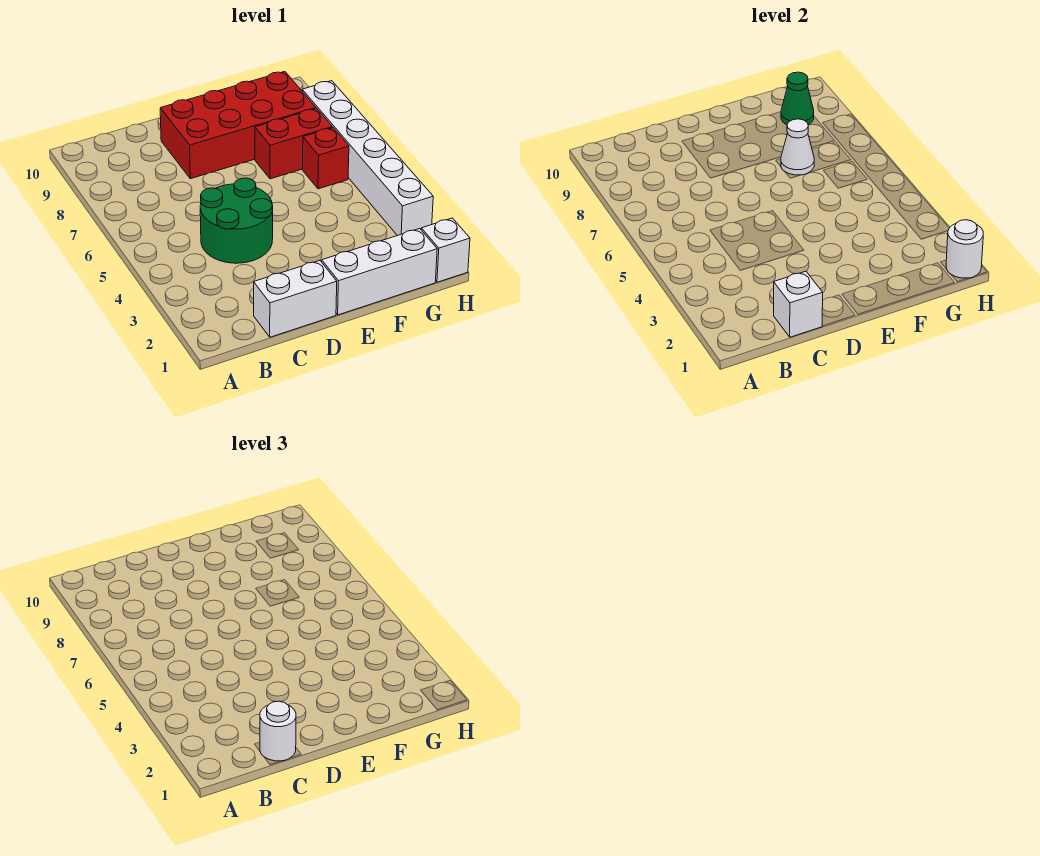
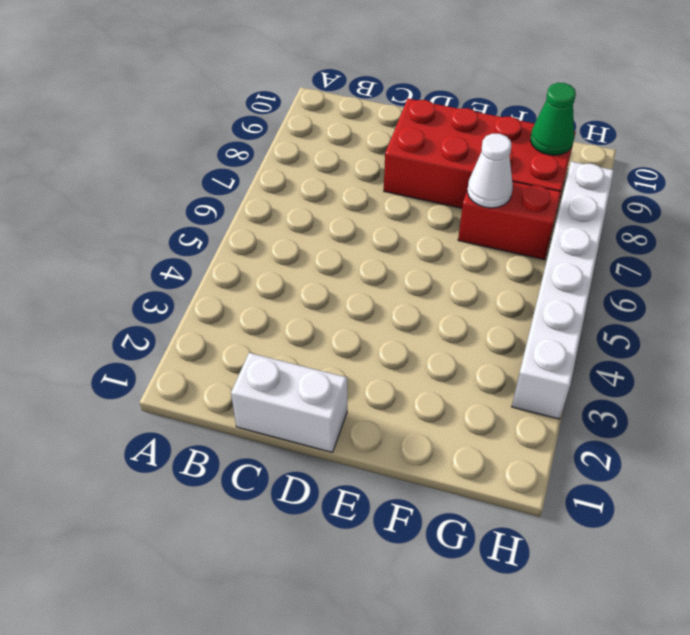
none -> green 2x2 round brick [200,178,273,263]
none -> white 1x3 brick [322,229,437,315]
none -> red 1x1 brick [303,128,349,189]

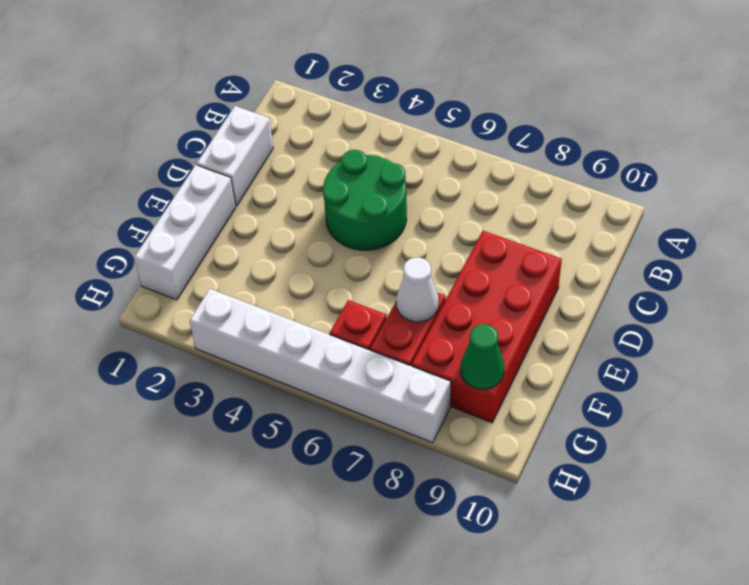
none -> white 1x1 brick [421,218,470,282]
none -> white 1x1 brick [774,271,823,337]
none -> white 1x1 round brick [946,220,983,278]

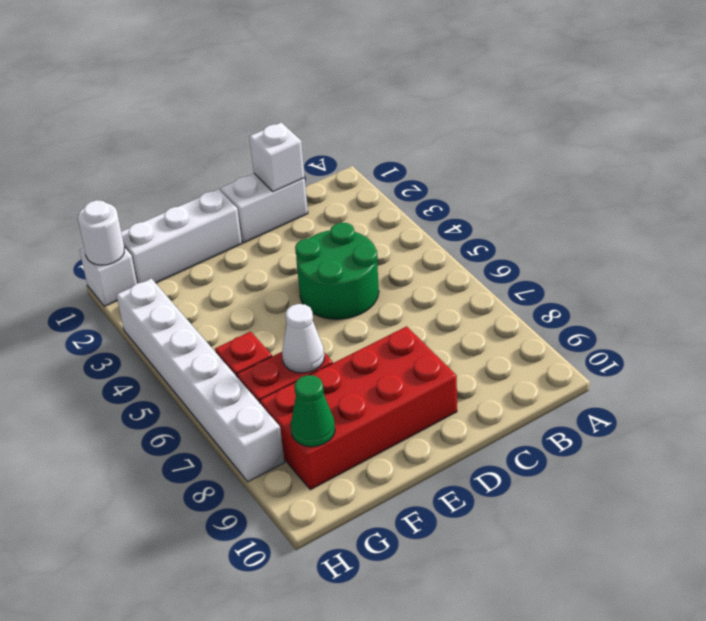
none -> white 1x1 round brick [260,701,296,761]

